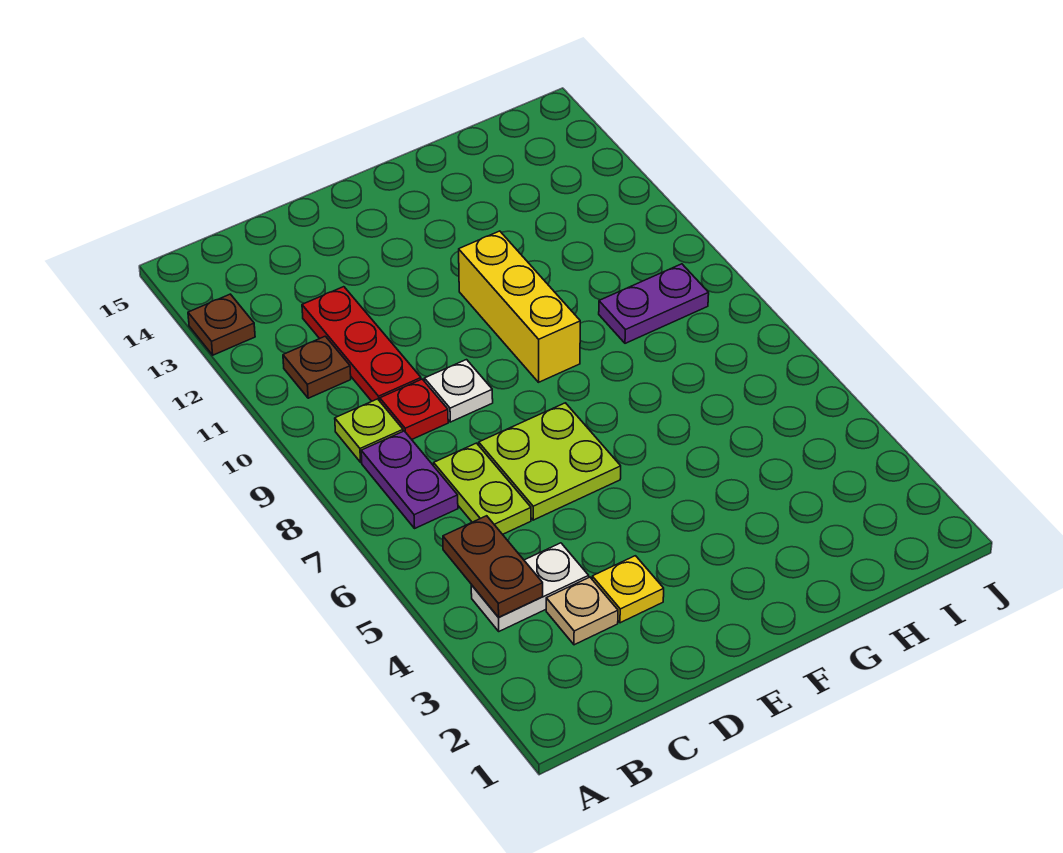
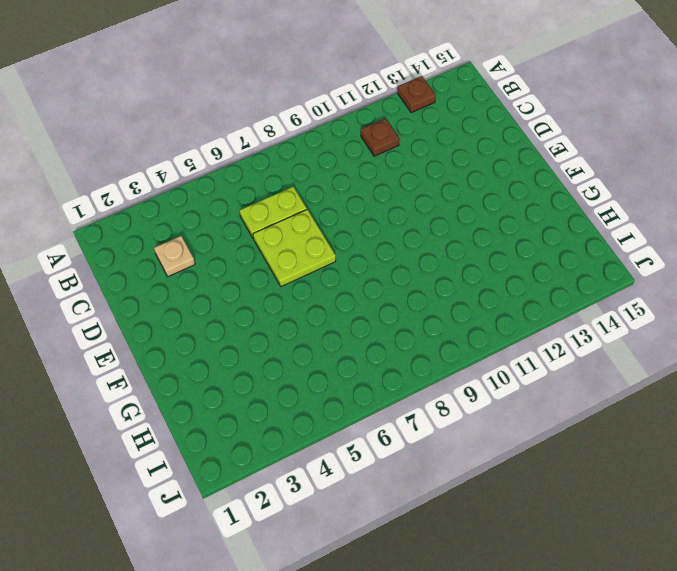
none -> white 1x2 plate [471,543,589,631]
none -> purple 1x2 plate [361,431,458,528]
none -> lime 1x1 plate [335,399,403,462]

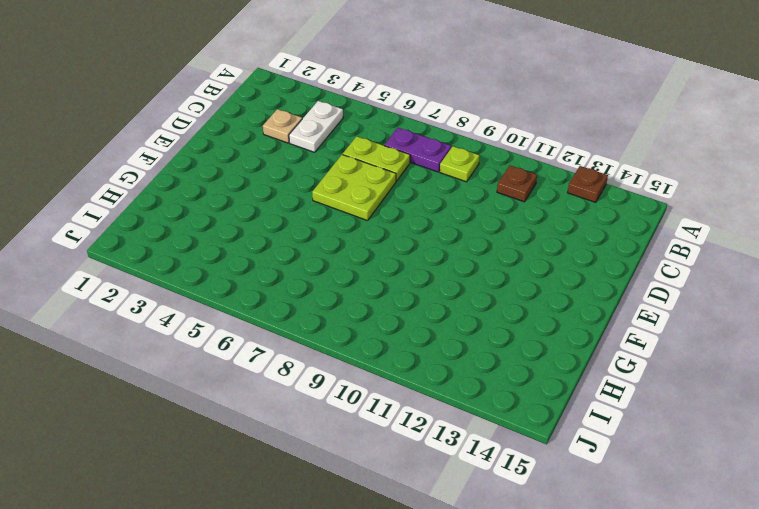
none -> red 1x1 plate [380,379,448,439]
none -> red 1x3 plate [302,287,421,401]
none -> yellow 1x1 plate [592,556,664,623]

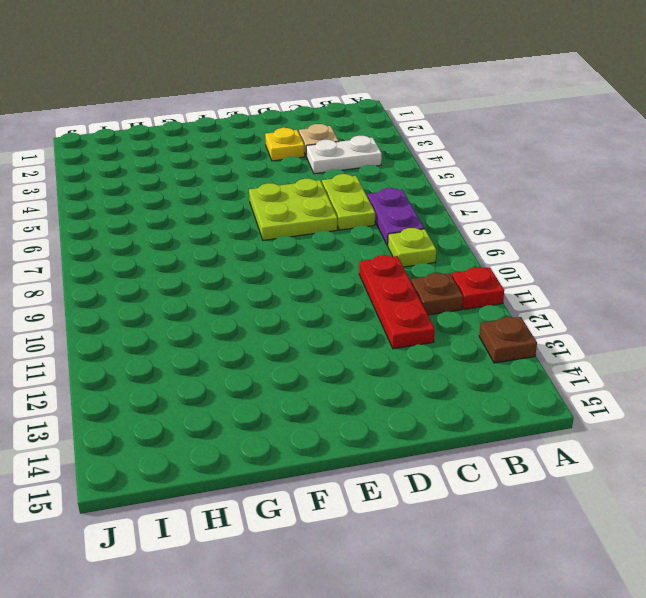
red 1x1 plate [452,267,504,309] -> red 1x1 plate moved to [380,379,448,439]
none -> white 1x1 plate [424,360,493,422]
none -> yellow 1x3 brick [459,231,580,382]
none -> purple 1x2 plate [599,264,709,343]

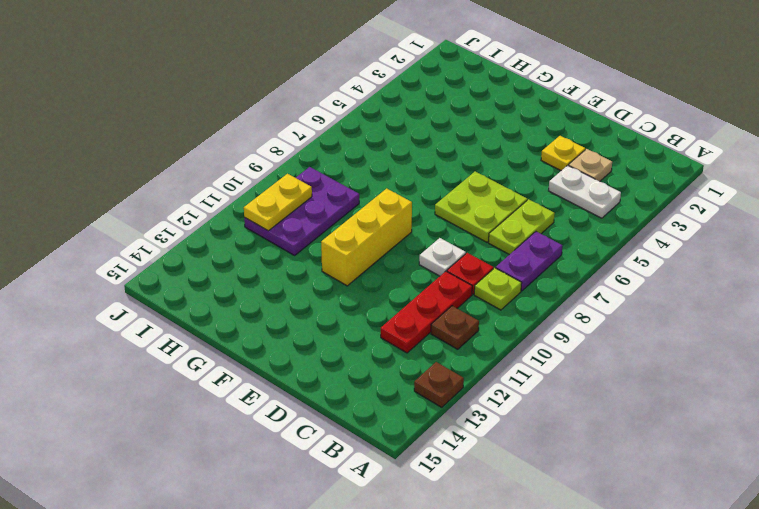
purple 2x3 plate [244,167,359,255] -> purple 1x2 plate [599,264,709,343]
yellow 1x2 plate [244,174,312,231] -> none
none -> brown 1x2 plate [443,516,543,617]

